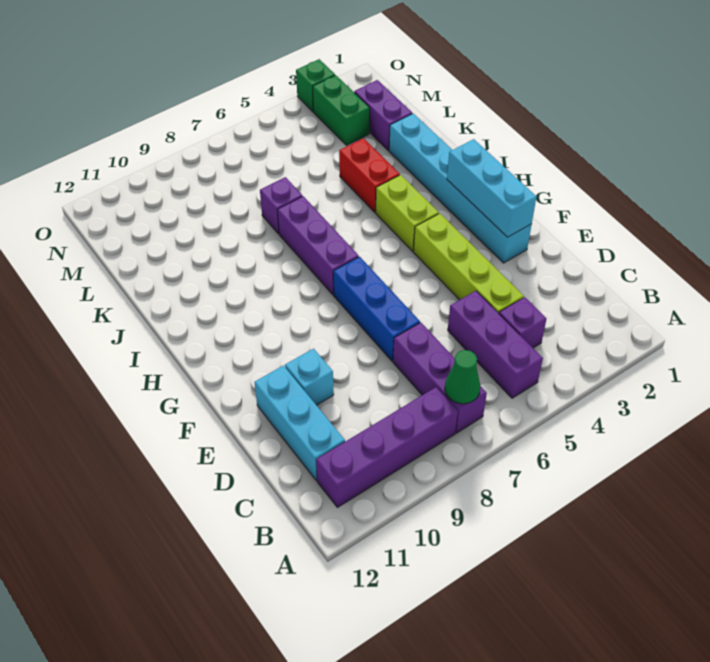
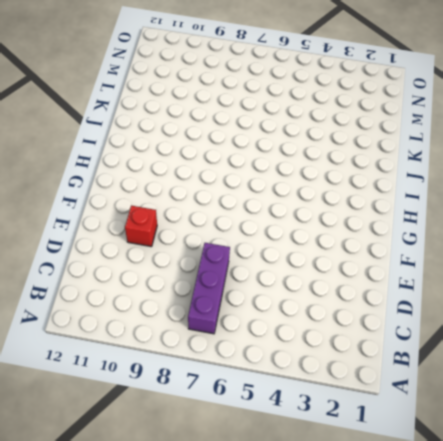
red 1x1 brick [125,206,157,247] -> cyan 1x1 brick [285,349,334,405]
none -> purple 1x3 brick [448,291,543,398]
none -> purple 1x4 brick [316,387,458,507]
none -> purple 1x1 brick [499,297,546,348]

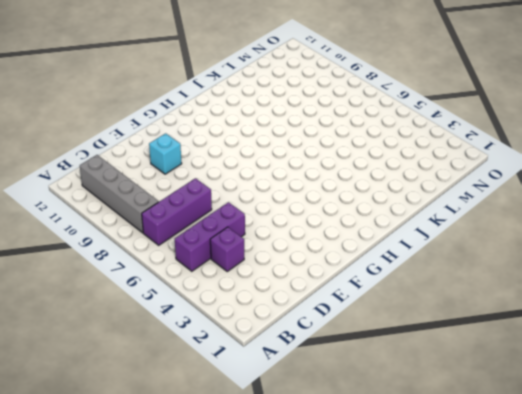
grey 1x4 brick [80,155,159,233] -> purple 1x4 brick [316,387,458,507]
none -> cyan 1x3 brick [254,366,345,480]
none -> lime 1x4 brick [413,213,524,313]
none -> blue 1x3 brick [333,257,420,361]

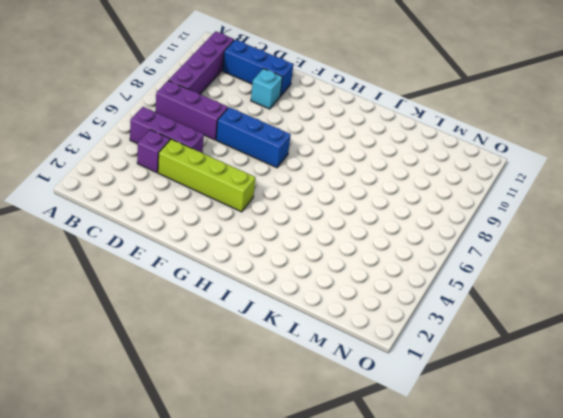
blue 1x3 brick [223,40,293,96] -> cyan 1x3 brick [254,366,345,480]
none -> cyan 1x6 brick [389,114,532,263]
none -> lime 1x2 brick [376,175,439,251]
none -> purple 1x3 brick [277,196,359,295]

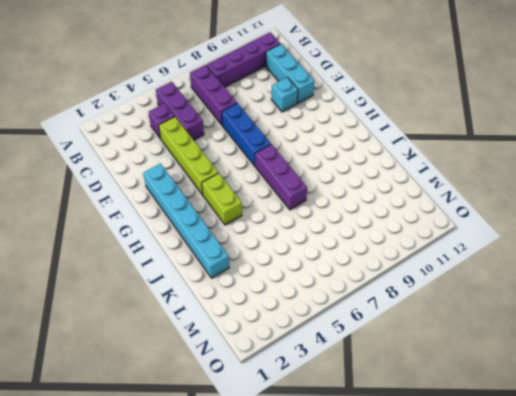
none -> red 1x2 brick [339,138,400,212]
none -> purple 1x1 brick [260,177,302,234]
none -> purple 1x2 brick [354,80,412,150]

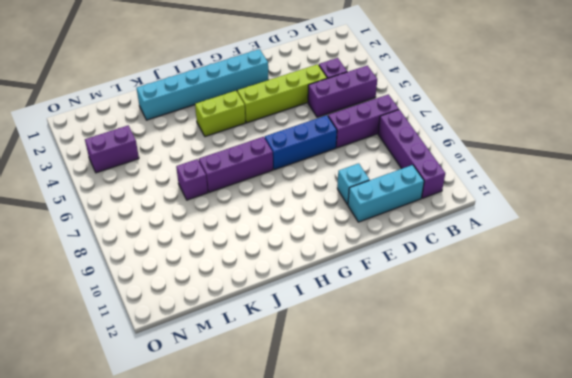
purple 1x2 brick [85,126,139,173] -> purple 1x2 brick moved to [354,80,412,150]
none -> red 1x2 brick [339,138,400,212]
none -> green 1x2 brick [313,75,370,145]
none -> green 1x1 brick [296,59,335,112]

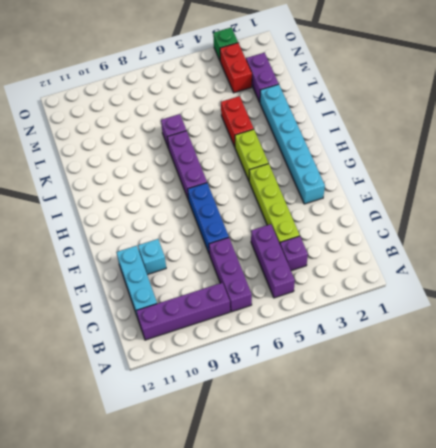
red 1x2 brick [220,43,252,93] -> green 1x2 brick [313,75,370,145]
none -> green 1x1 cone [445,350,480,404]
none -> cyan 1x3 brick [447,139,536,237]

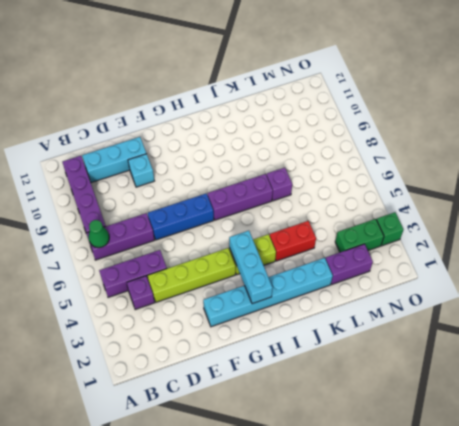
cyan 1x3 brick [229,231,273,304] -> cyan 1x3 brick turned to [447,139,536,237]

